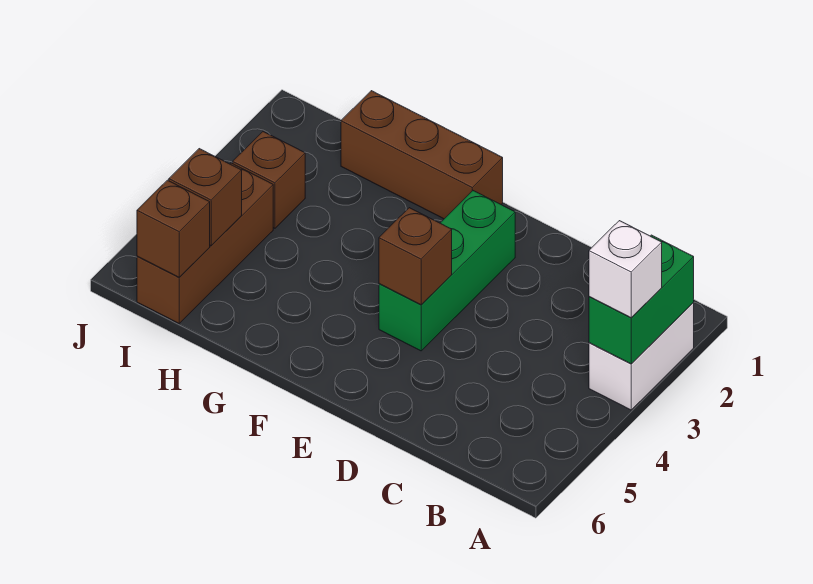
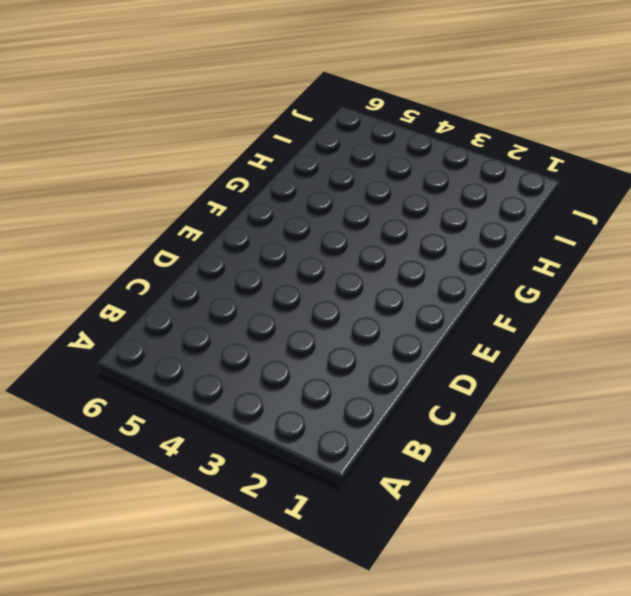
none -> white 1x2 brick [589,303,694,410]
none -> green 1x3 brick [379,191,515,351]

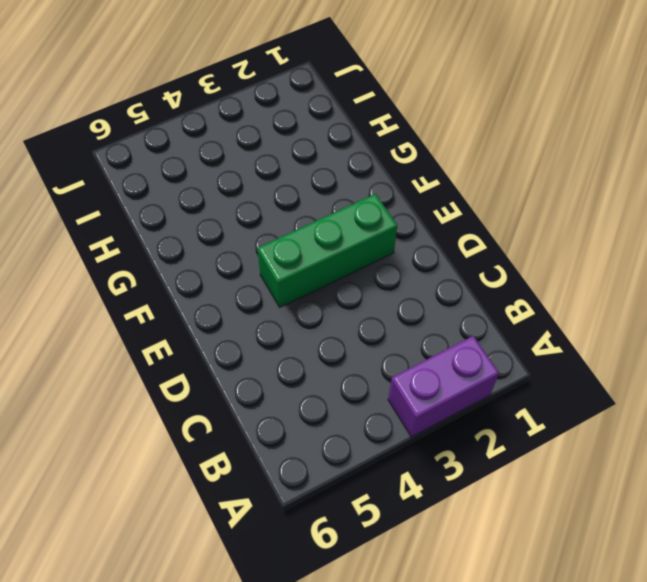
purple 1x2 brick [388,336,499,437] -> white 1x2 brick [589,303,694,410]
none -> brown 1x3 brick [341,91,503,219]
none -> brown 1x1 brick [233,131,305,228]

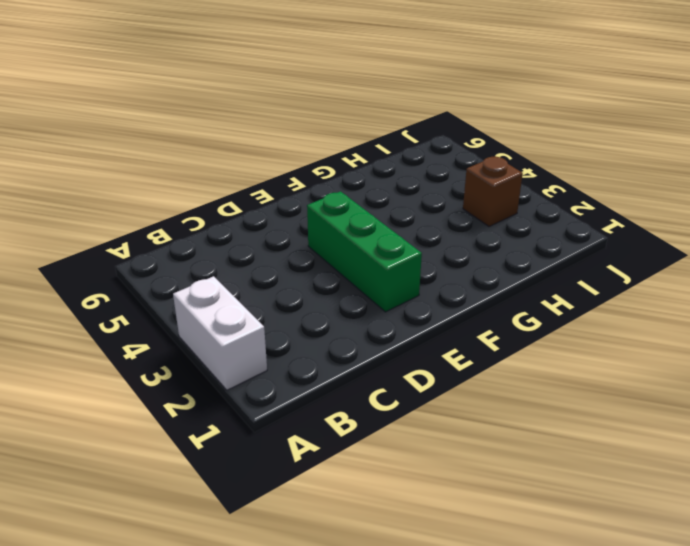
none -> brown 1x3 brick [341,91,503,219]
none -> brown 1x3 brick [137,163,273,323]

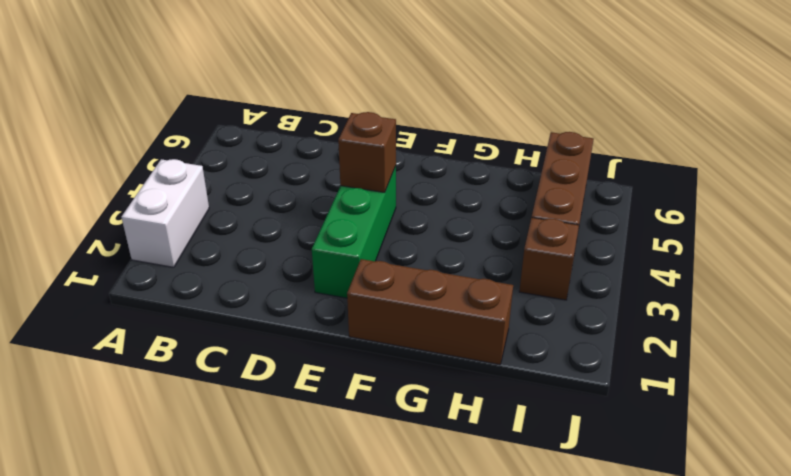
none -> green 1x2 brick [589,235,694,364]
none -> brown 1x1 brick [169,149,242,246]

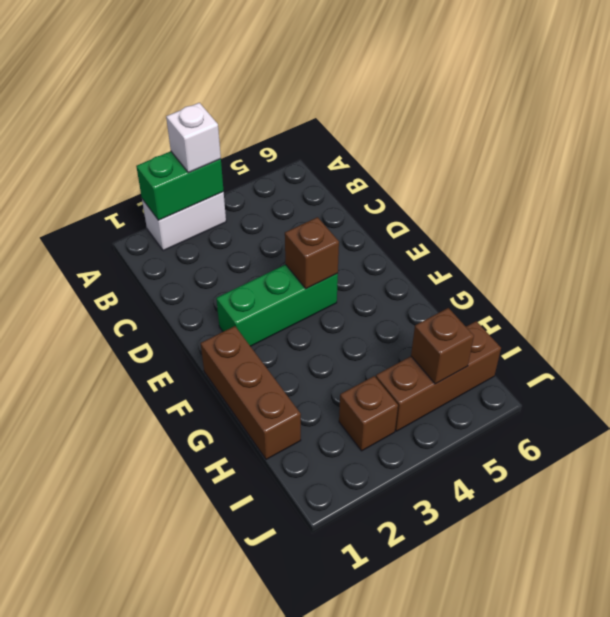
none -> brown 1x1 brick [137,180,210,277]

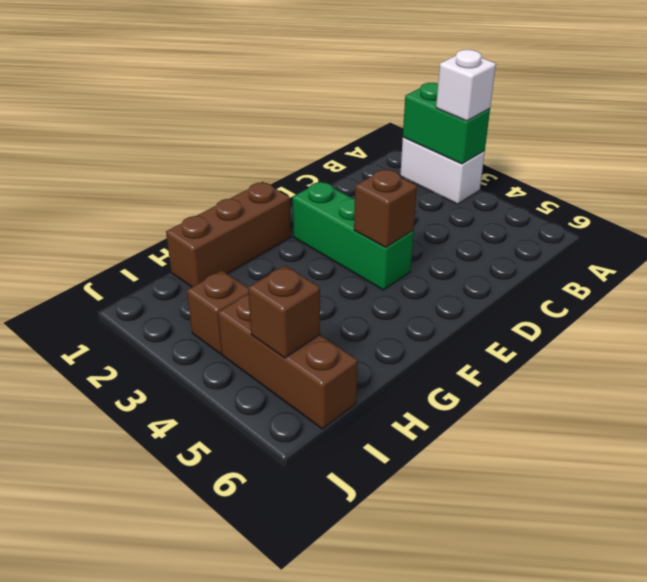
none -> brown 1x1 brick [137,180,210,277]

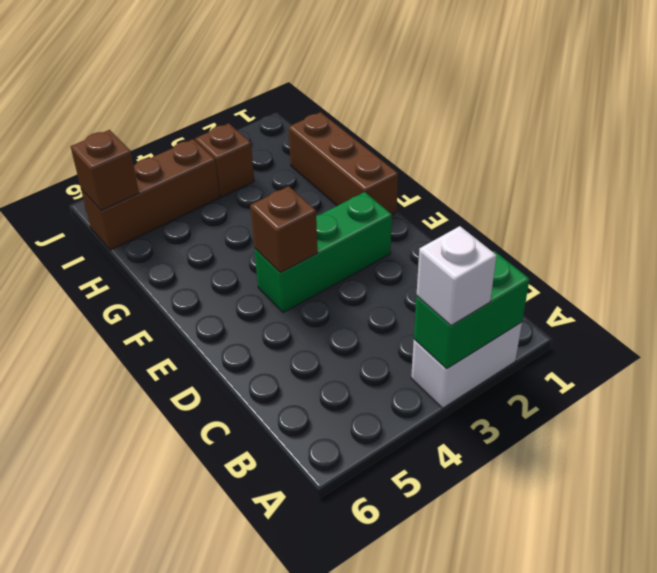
none -> brown 1x1 brick [169,149,242,246]

